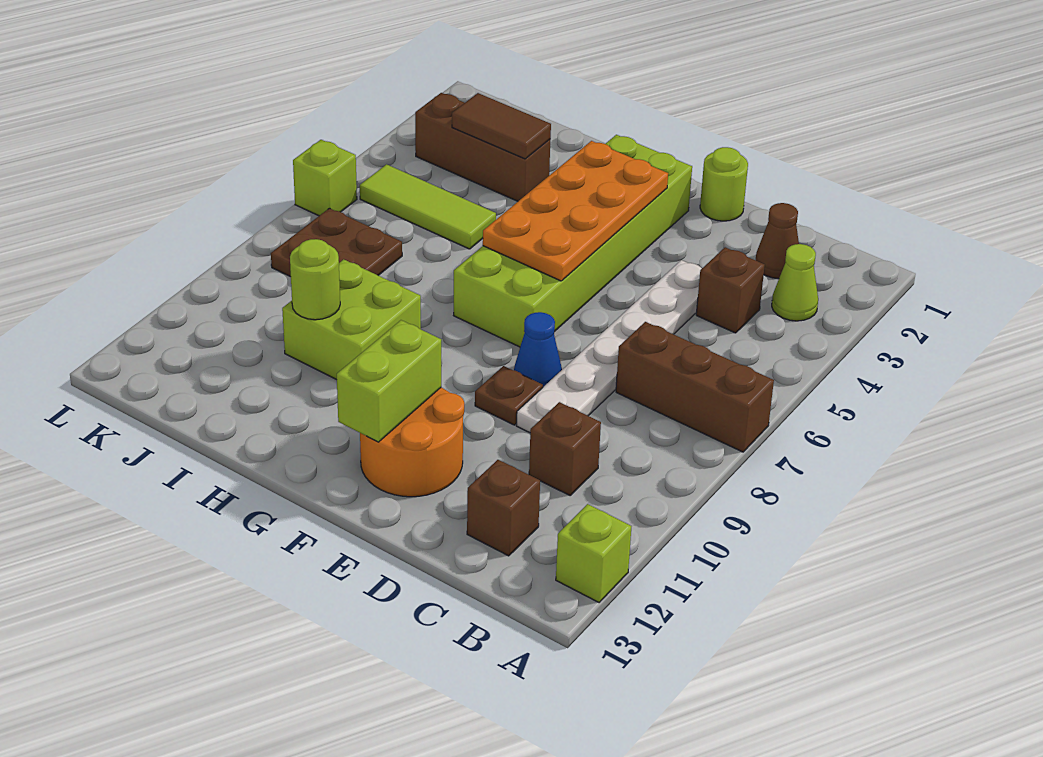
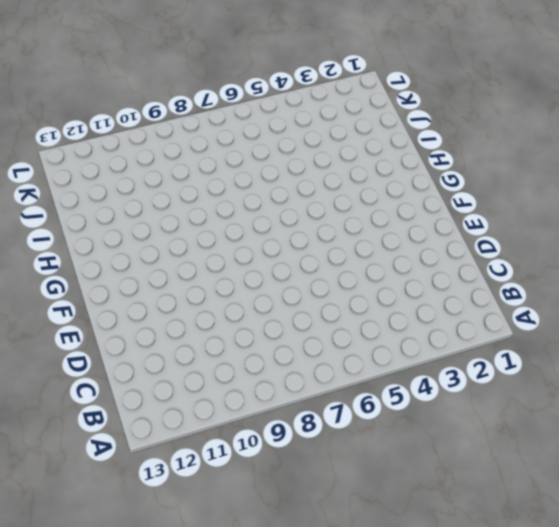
none -> brown 1x3 brick [616,322,774,452]
none -> lime 1x1 brick [556,504,632,602]
none -> lime 1x1 cone [772,244,818,321]

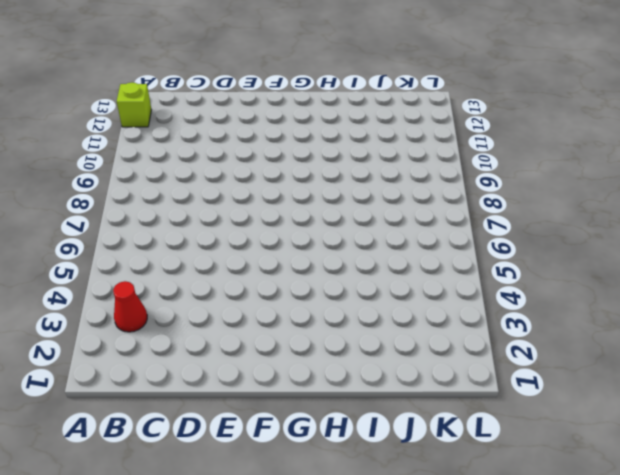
red 1x1 cone [113,281,147,332] -> lime 1x1 cone [772,244,818,321]
none -> brown 1x3 brick [616,322,774,452]
none -> brown 1x1 cone [756,203,799,279]
none -> brown 1x1 brick [696,247,765,333]

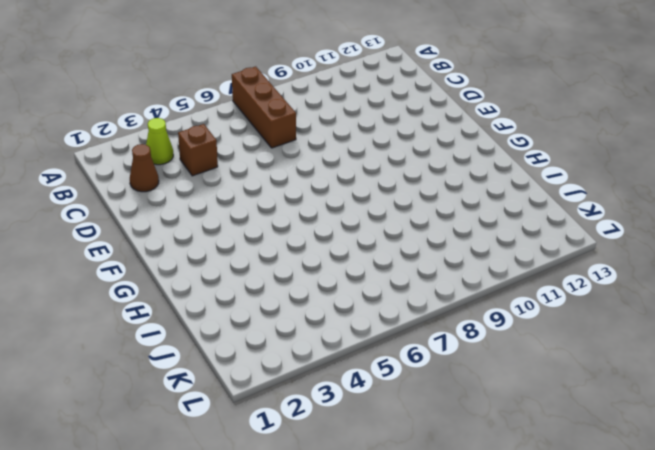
none -> lime 1x1 brick [556,504,632,602]
none -> brown 1x1 brick [529,402,601,495]
none -> brown 1x1 brick [467,460,540,556]

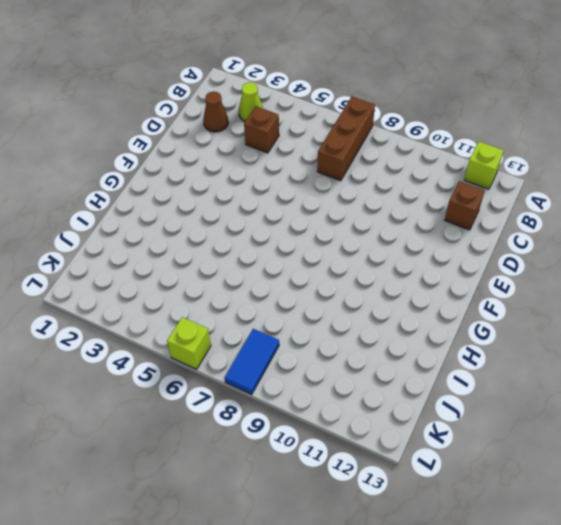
blue 1x2 tile [225,329,279,394] -> brown 2x2 plate [271,208,402,277]
none -> brown 1x1 brick [529,402,601,495]
none -> white 1x6 plate [516,260,702,433]
none -> lime 1x1 round brick [700,147,748,221]

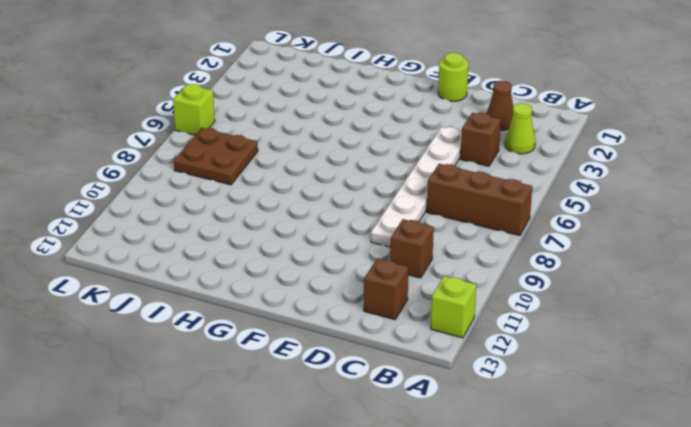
none -> blue 1x1 cone [514,312,562,387]
none -> brown 1x1 plate [475,366,543,425]
none -> orange 2x2 round brick [360,388,464,497]

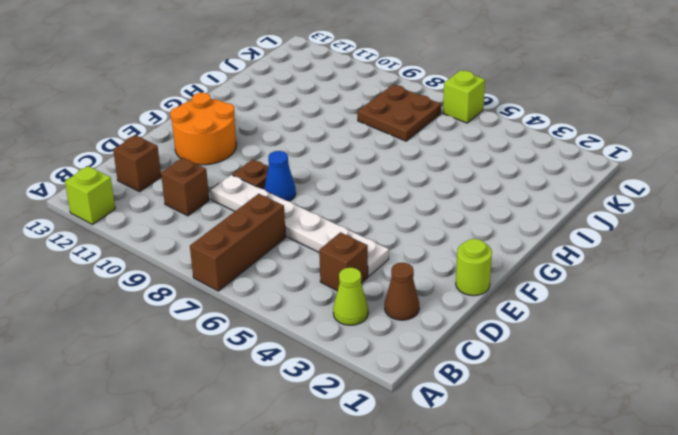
none -> lime 2x6 brick [454,135,692,347]
none -> lime 2x2 brick [282,259,421,380]
none -> brown 1x3 brick [415,93,550,201]

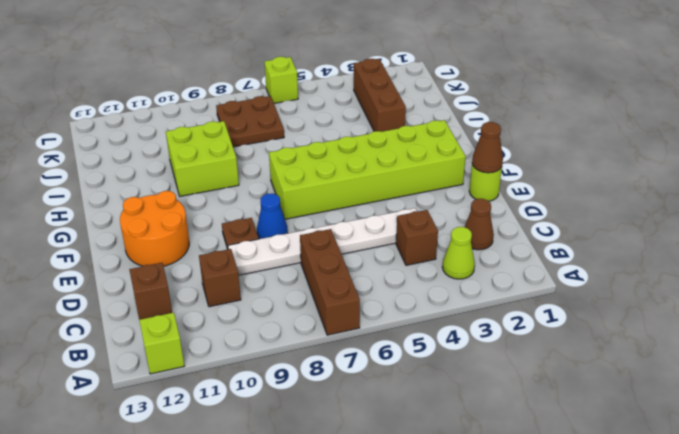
brown 1x1 cone [472,122,503,173] -> none
none -> lime 1x3 tile [360,164,496,249]
none -> orange 2x4 plate [483,141,668,281]
none -> lime 1x2 brick [337,320,441,442]

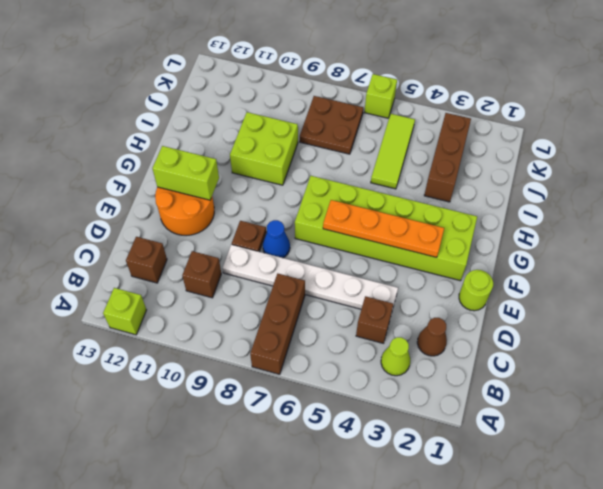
orange 1x4 plate [323,200,444,257] -> orange 2x4 plate [483,141,668,281]
none -> brown 1x2 tile [452,93,551,159]
none -> lime 1x1 round brick [290,239,340,320]

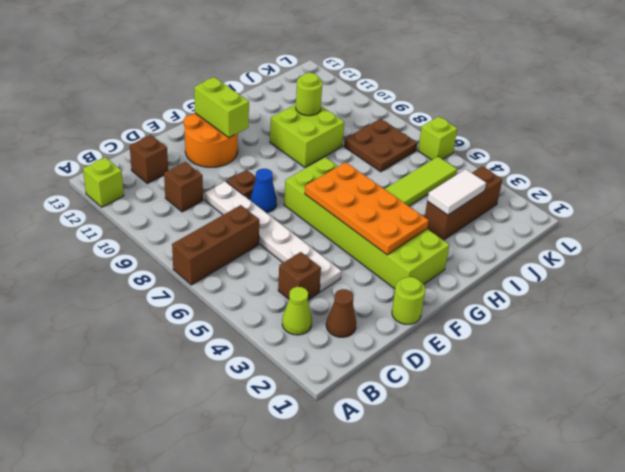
white 1x2 tile [427,169,486,215] -> brown 1x2 tile [452,93,551,159]

